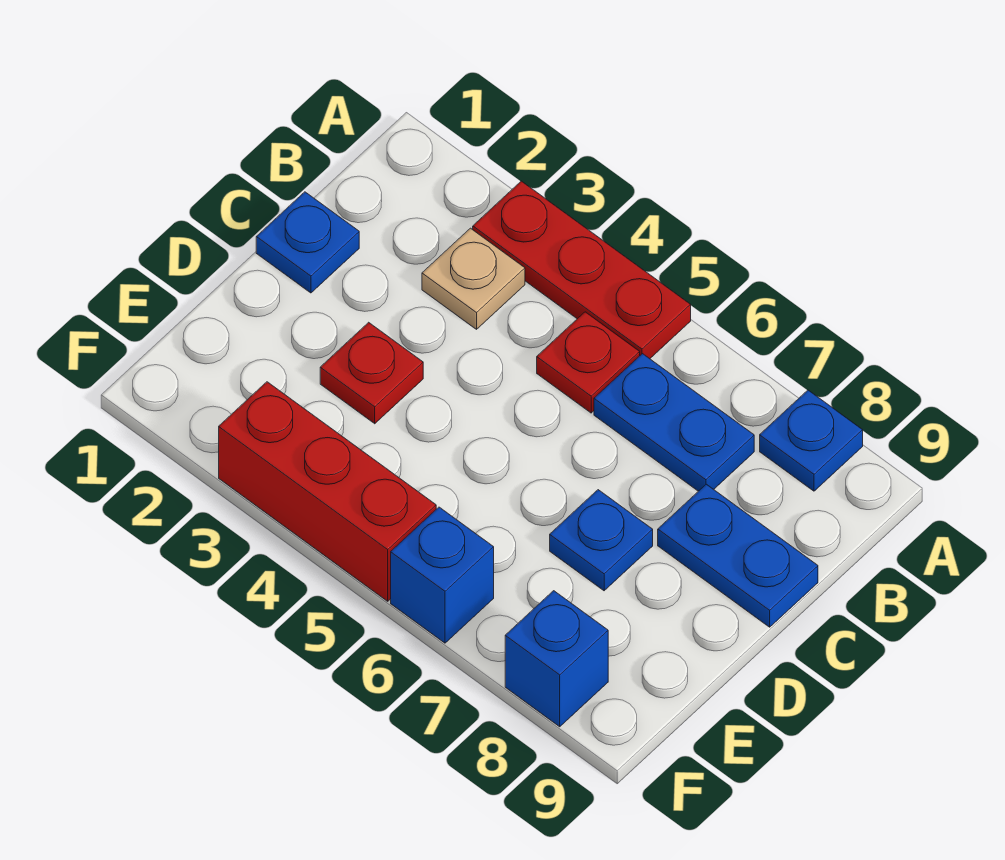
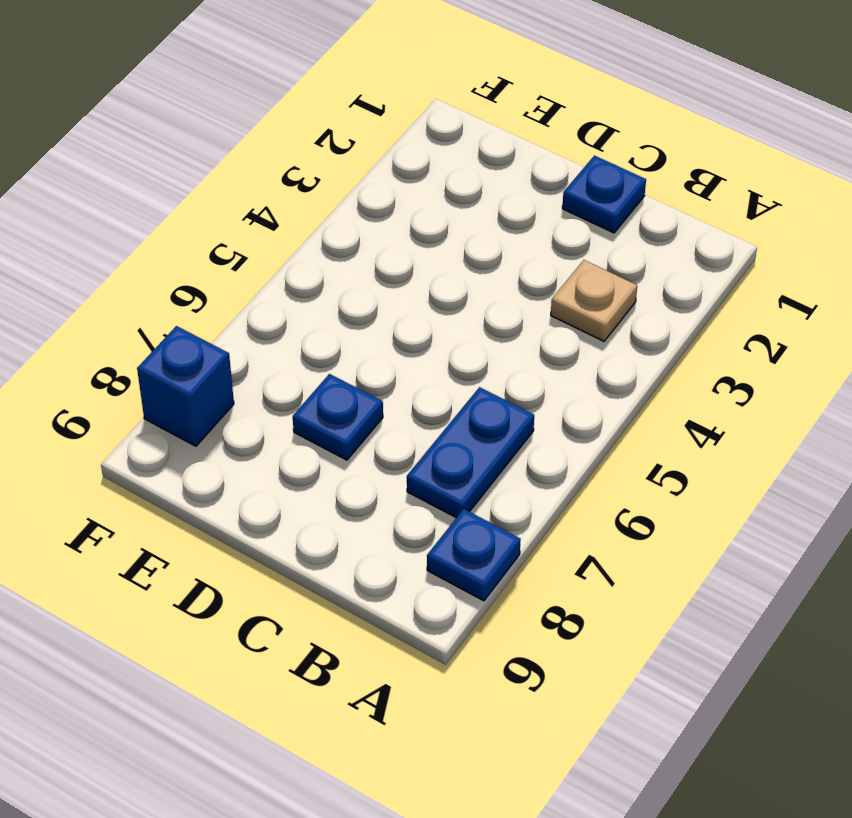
none -> red 1x3 plate [473,181,691,359]
none -> red 1x1 plate [537,312,640,413]
none -> blue 1x2 plate [658,484,818,627]

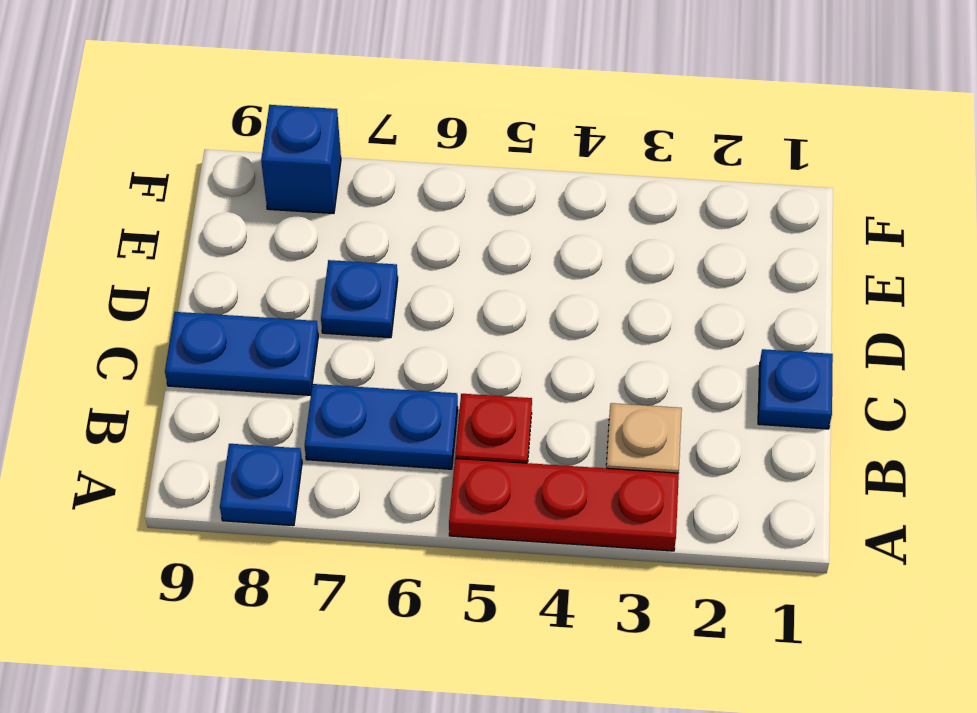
none -> red 1x1 plate [320,322,423,424]
none -> red 1x3 brick [219,382,436,601]
none -> blue 1x1 brick [391,507,494,643]

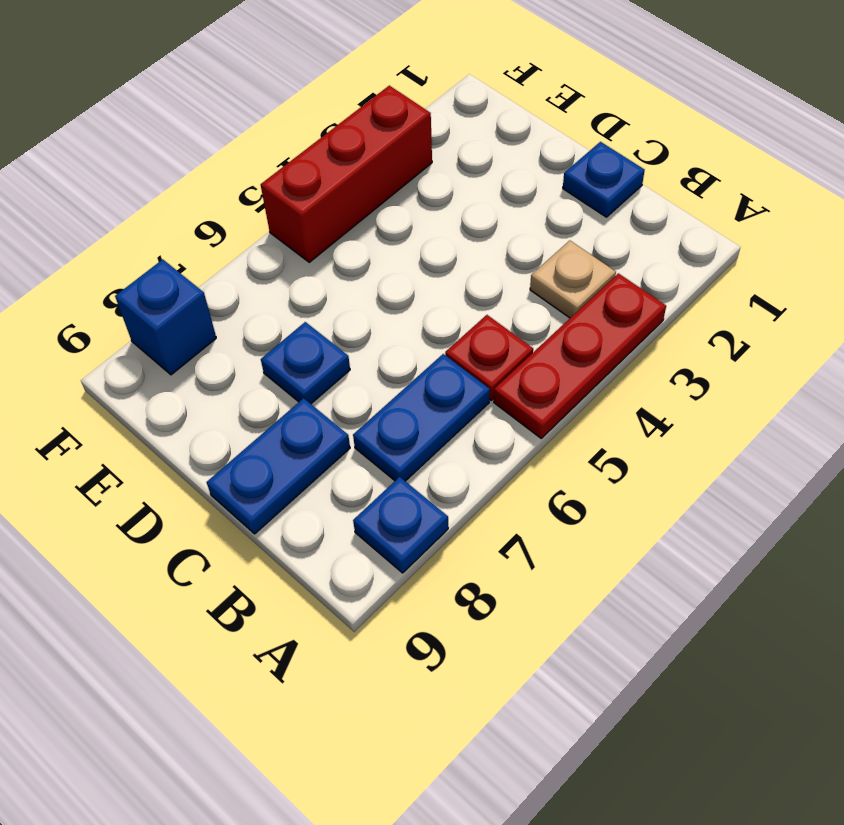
none -> red 1x1 plate [320,322,423,424]
none -> blue 1x1 brick [391,507,494,643]

